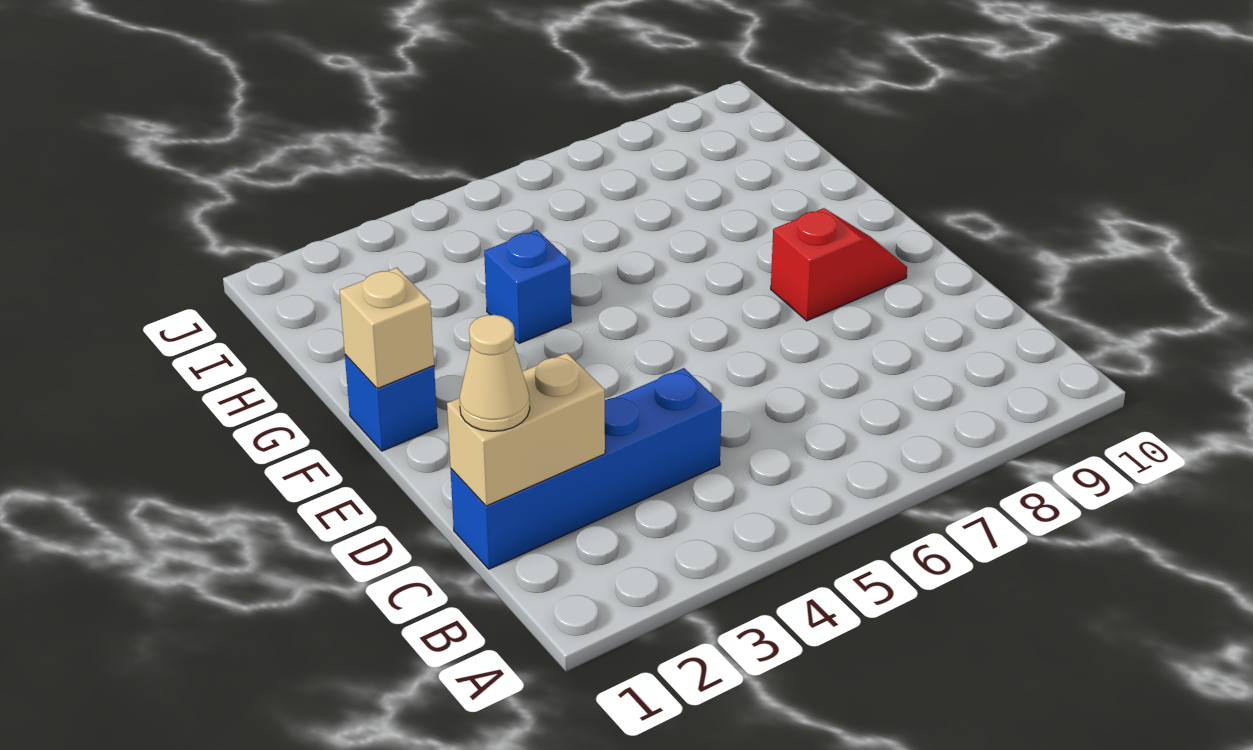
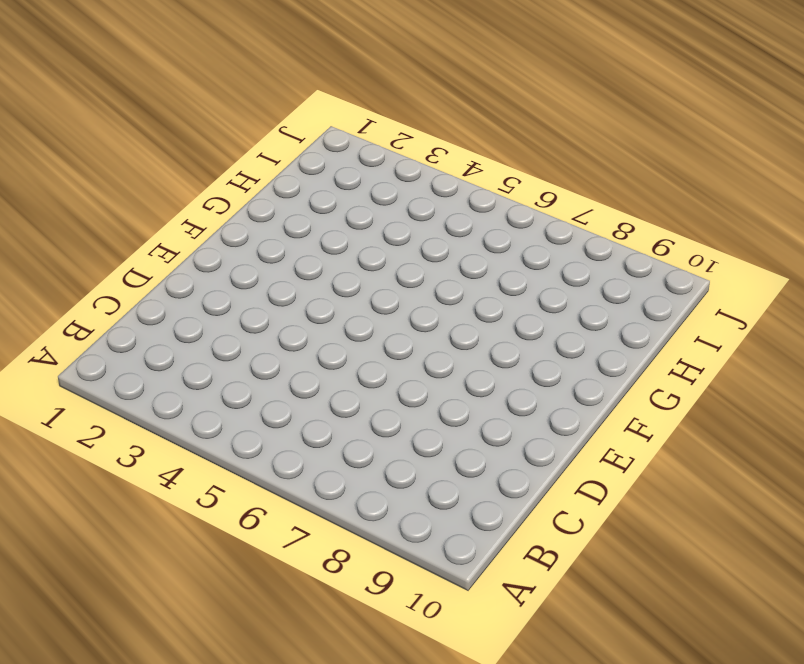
none -> blue 1x4 brick [451,368,722,569]
none -> red 1x2 slope [771,208,907,321]

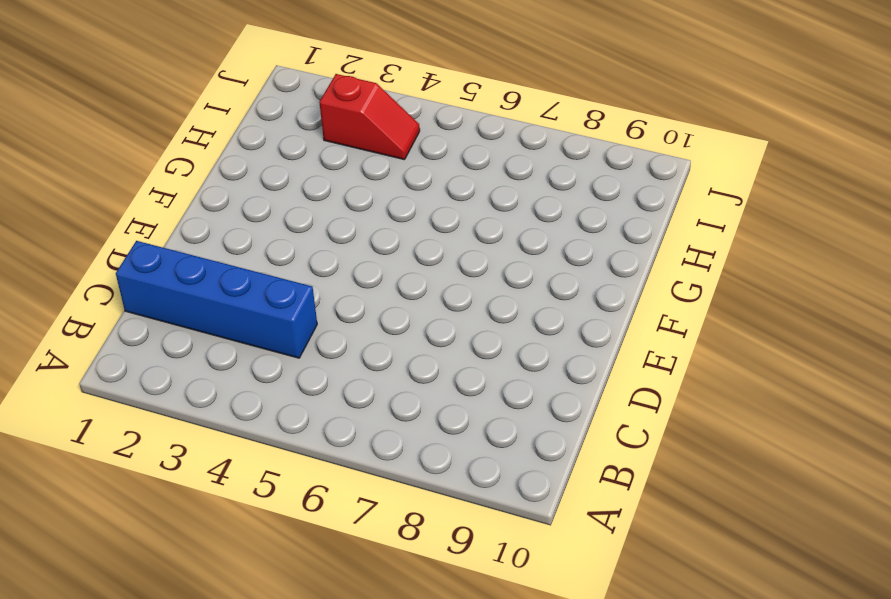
red 1x2 slope [319,74,420,160] -> red 1x2 slope moved to [771,208,907,321]
none -> blue 1x1 brick [345,355,438,451]
none -> blue 1x1 brick [484,230,571,344]

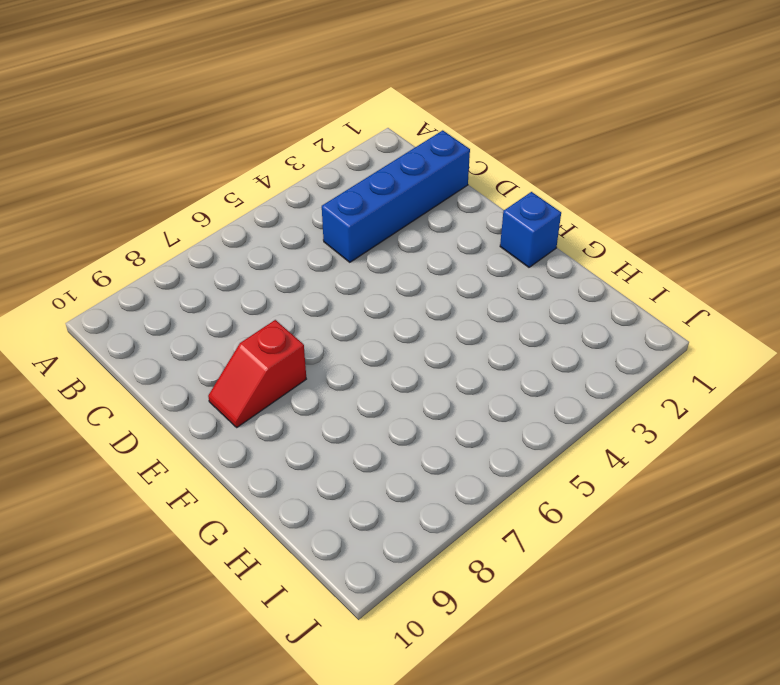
none -> blue 1x1 brick [484,230,571,344]
none -> tan 1x2 brick [447,353,605,506]

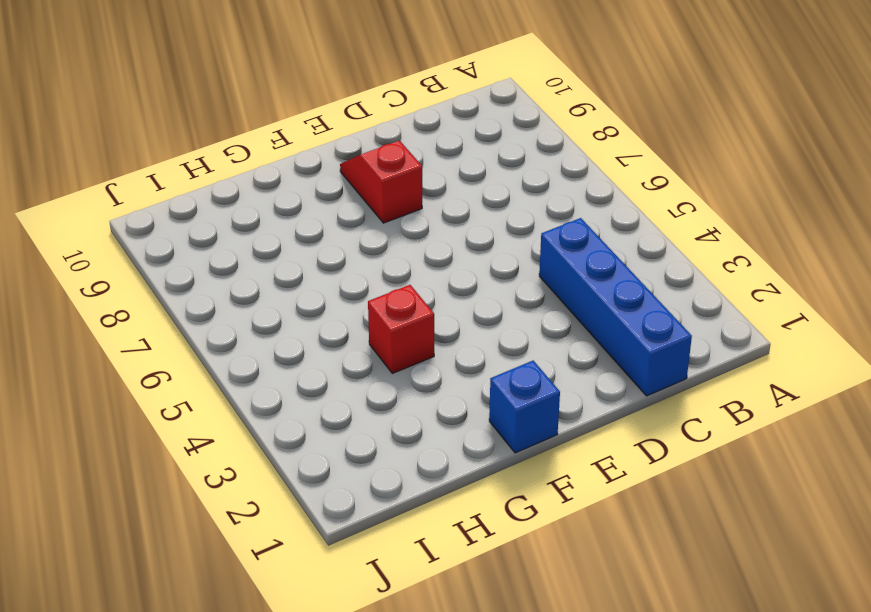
red 1x1 brick [368,285,434,373] -> blue 1x1 brick [484,230,571,344]
none -> tan 1x2 brick [447,353,605,506]
none -> tan 1x1 brick [340,268,434,389]

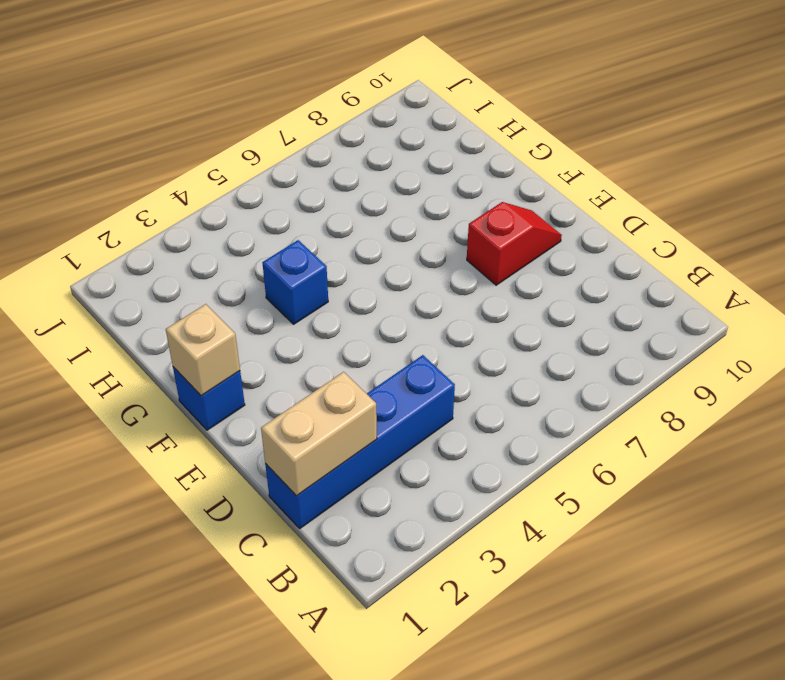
none -> tan 1x1 cone [460,315,530,431]

